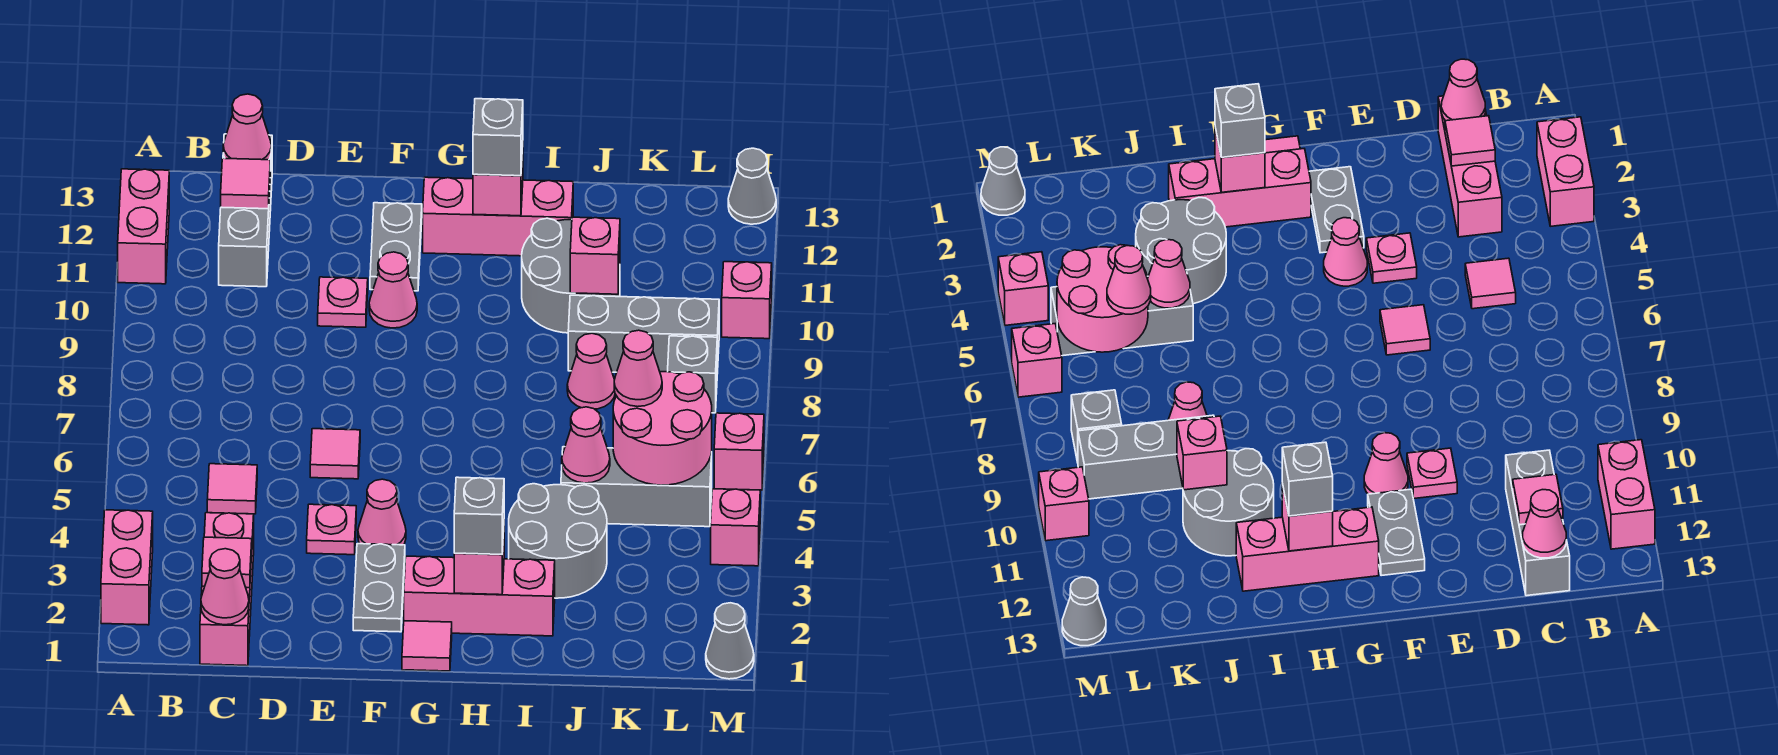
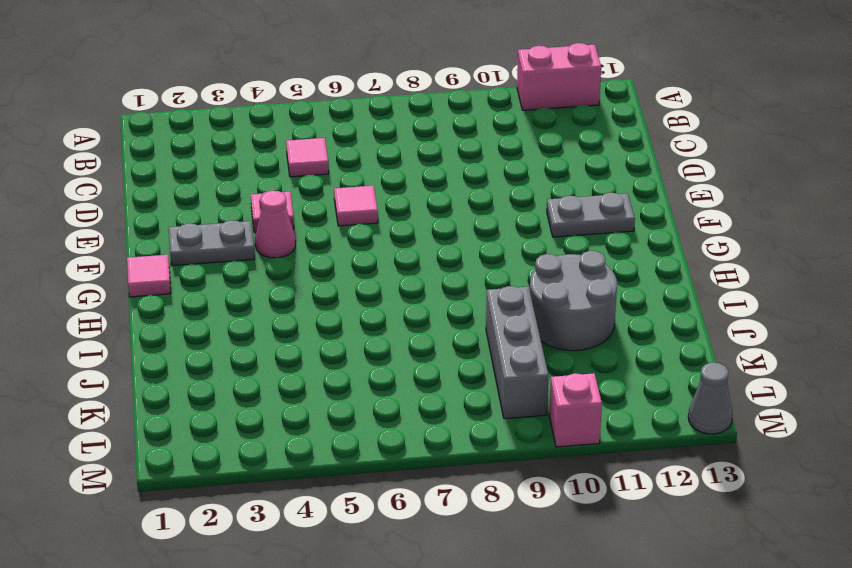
none -> pink 1x2 brick [101,510,153,625]
none -> pink 1x3 brick [200,513,254,666]
none -> grey 1x3 brick [219,134,272,287]
none -> pink 1x1 plate [318,277,368,327]

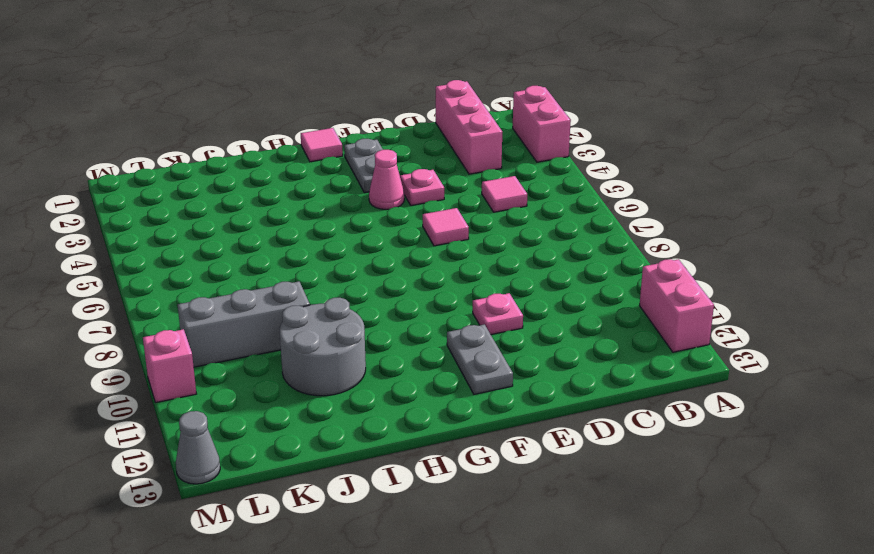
none -> grey 1x3 brick [219,134,272,287]
none -> pink 1x1 cone [369,252,417,328]
none -> pink 1x3 brick [404,556,555,636]
none -> pink 1x3 brick [423,177,573,256]

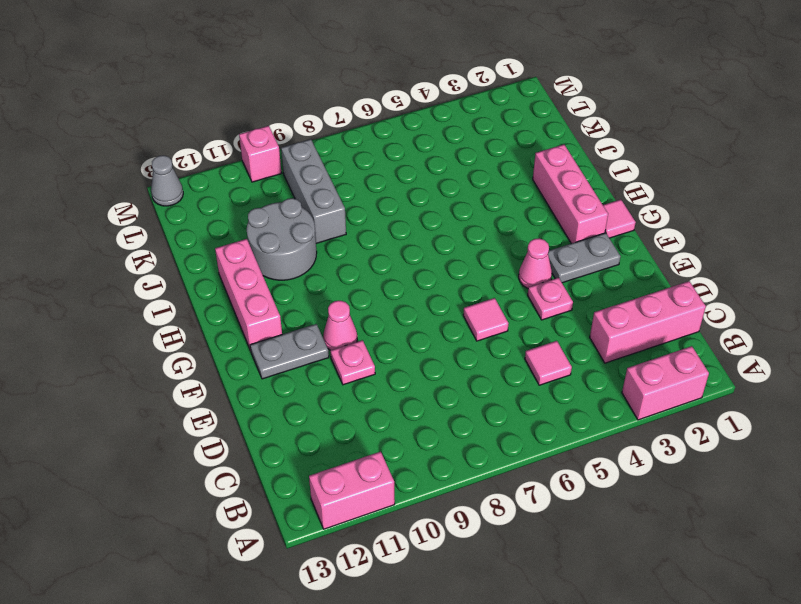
none -> grey 1x3 brick [219,134,272,287]
none -> grey 2x2 round brick [509,484,607,598]
none -> grey 1x3 brick [561,447,712,527]
none -> pink 1x1 cone [567,333,615,409]

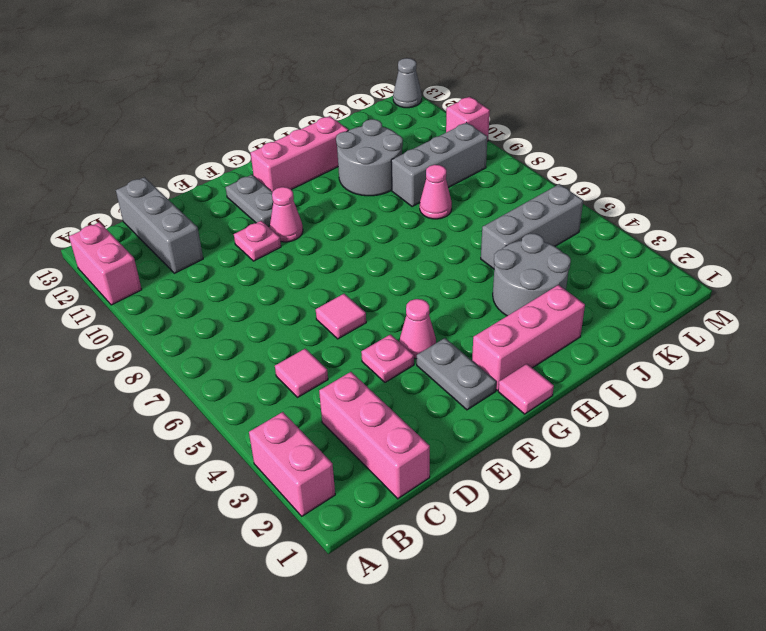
none -> grey 1x1 brick [668,336,717,413]
none -> grey 1x1 cone [706,603,754,679]
none -> pink 1x1 brick [711,489,760,566]
none -> pink 1x1 brick [714,413,764,490]

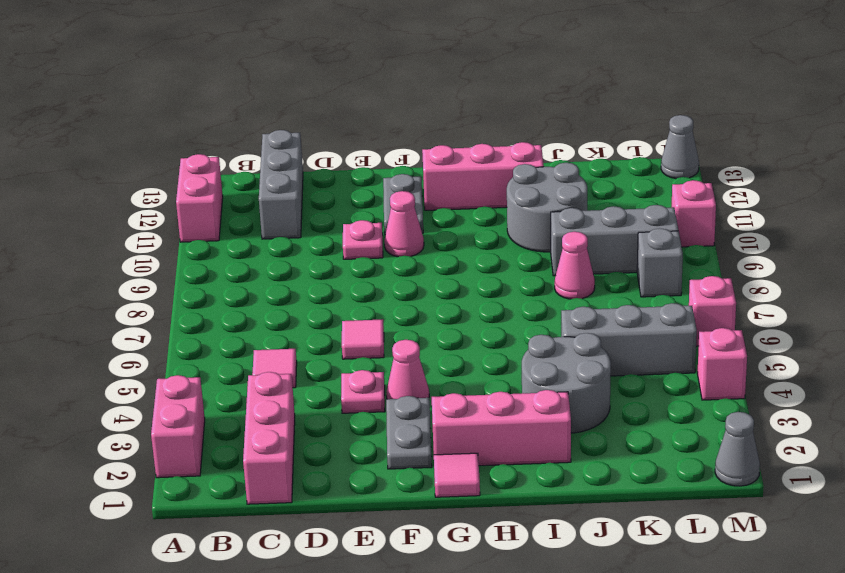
none -> pink 1x1 cone [201,549,249,625]
none -> pink 1x1 tile [202,537,252,588]
none -> pink 1x1 tile [221,158,270,209]
none -> pink 1x1 cone [223,94,271,160]

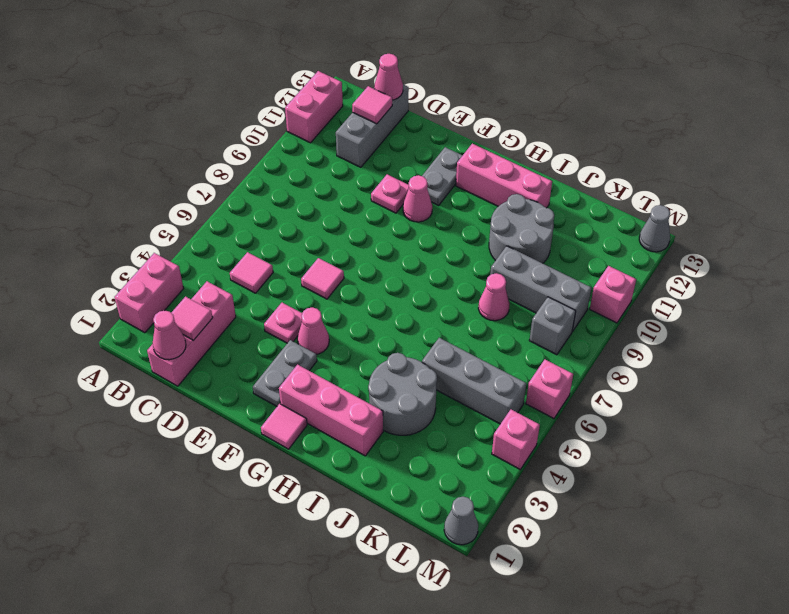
none -> pink 1x1 brick [454,532,504,595]
none -> pink 1x1 brick [473,147,523,216]
none -> pink 1x1 cone [562,407,610,483]
none -> pink 1x1 brick [570,217,620,294]

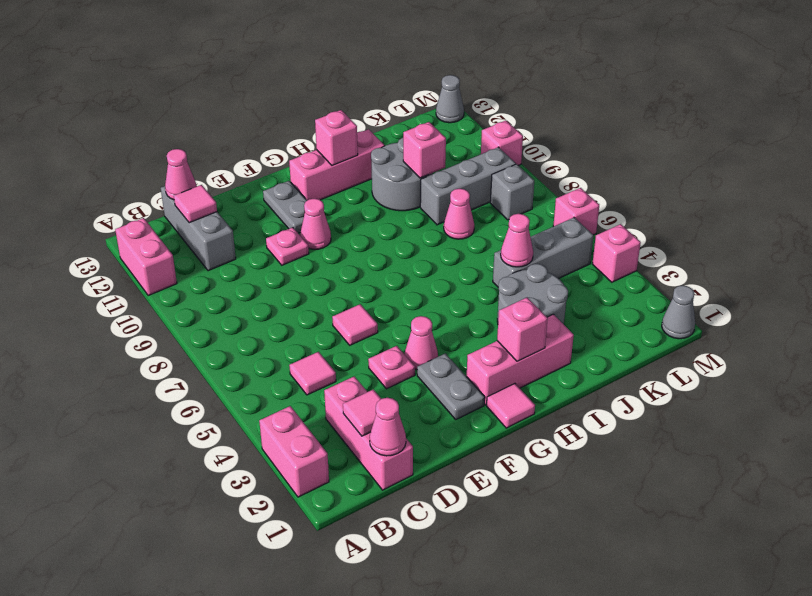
none -> pink 2x2 round brick [613,372,712,485]
none -> grey 1x1 brick [454,477,504,554]
none -> grey 1x1 brick [473,99,523,176]
none -> pink 1x1 cone [614,330,662,407]

